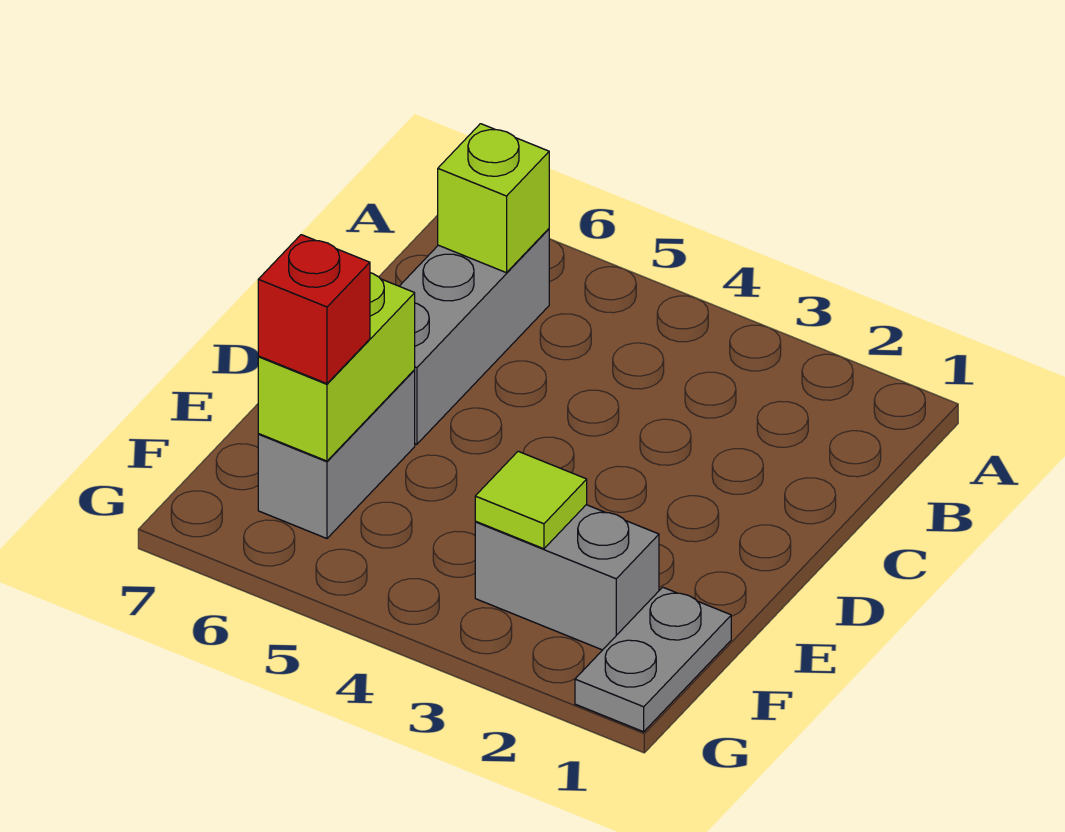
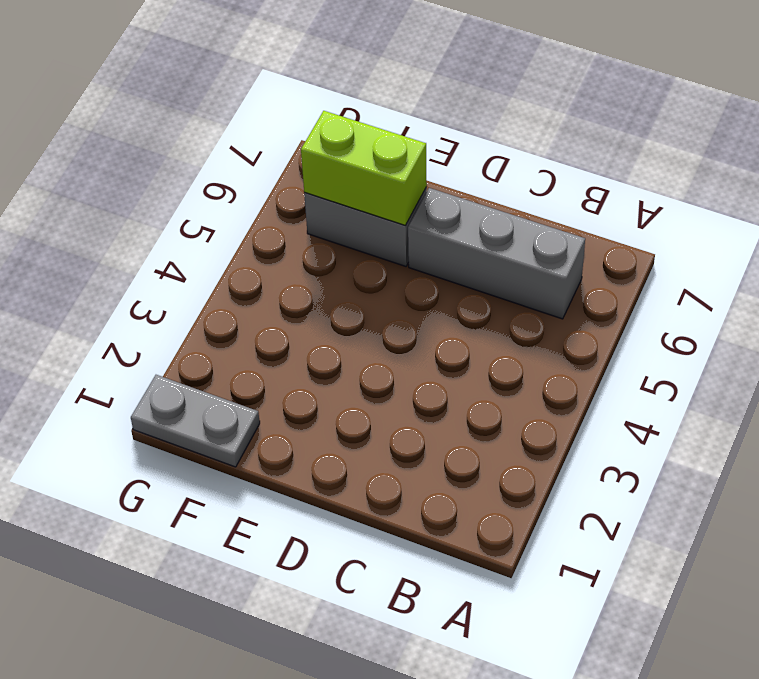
none -> grey 1x2 brick [475,505,659,650]
none -> lime 1x1 brick [438,124,549,273]

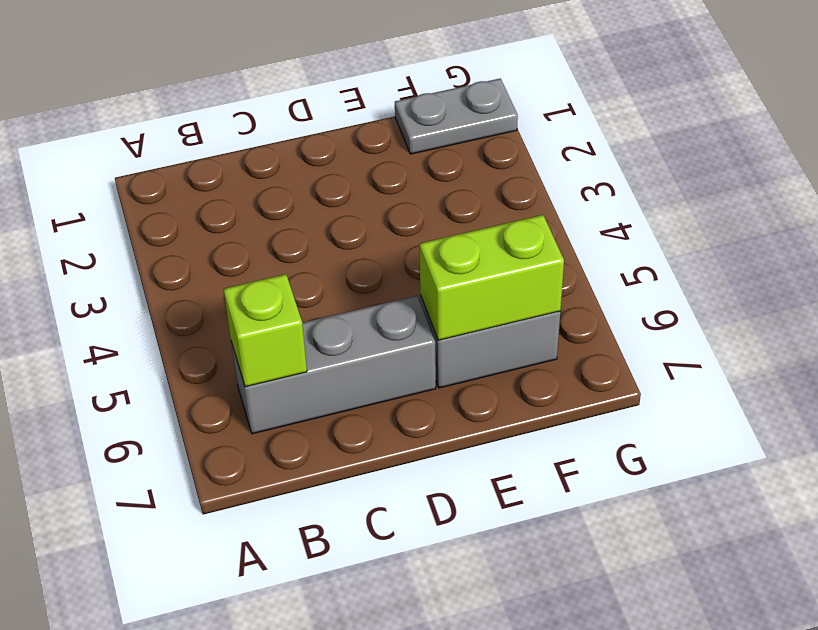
none -> grey 1x2 brick [475,505,659,650]
none -> lime 1x1 tile [475,451,587,549]

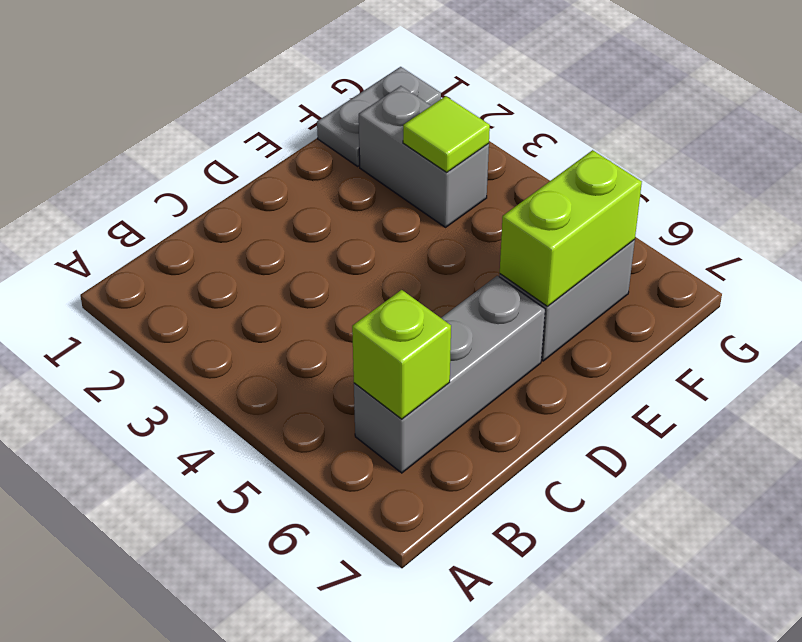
none -> red 1x1 brick [258,235,370,384]

